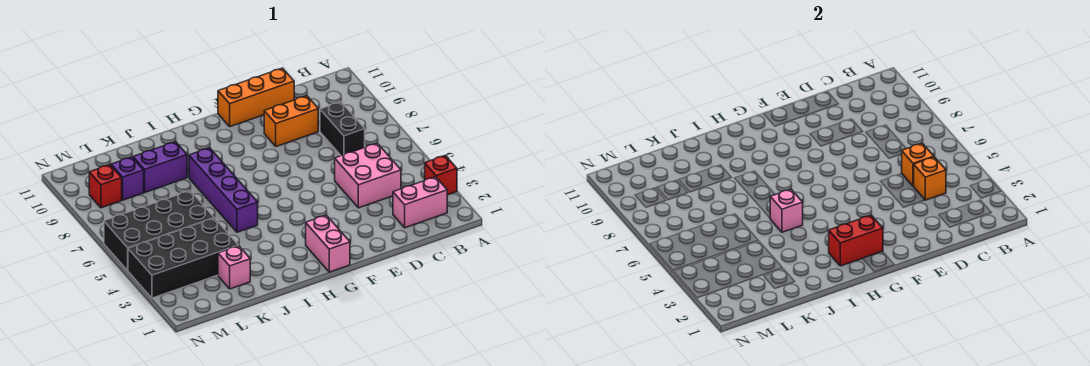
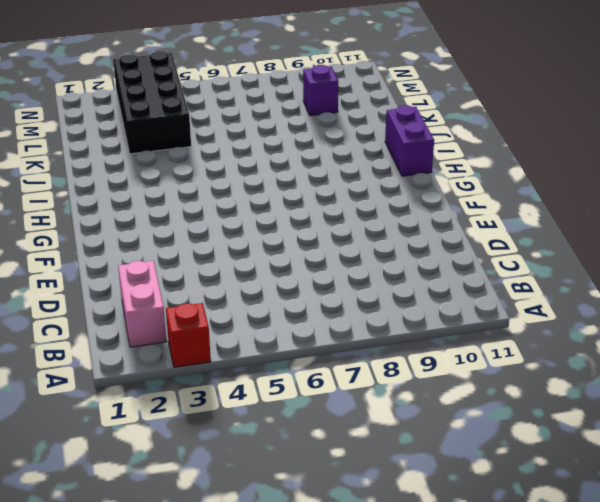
purple 1x2 brick [385,105,434,176] -> purple 1x2 brick moved to [133,142,187,192]
none -> pink 2x2 brick [335,143,401,208]
none -> black 1x2 brick [320,102,365,156]
none -> orange 1x2 brick [264,96,318,147]

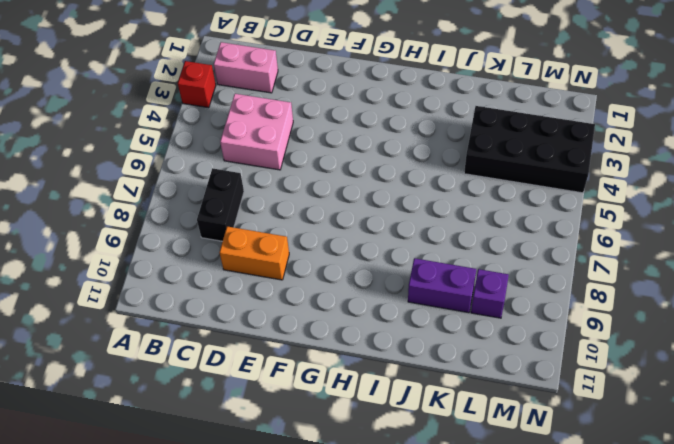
none -> orange 1x3 brick [218,68,294,127]
none -> pink 1x2 brick [306,215,350,272]
none -> purple 1x4 brick [189,148,258,232]

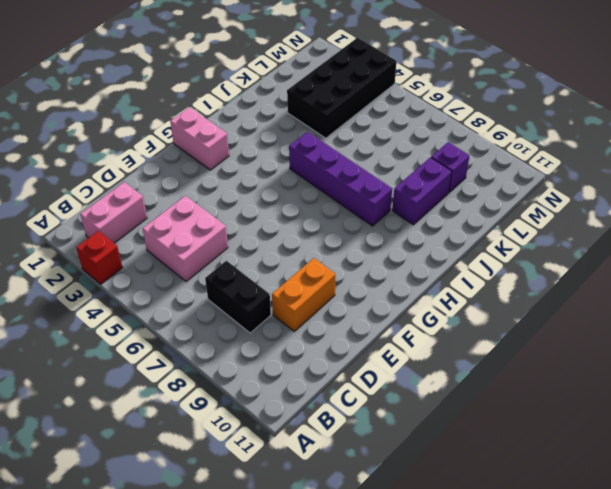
none -> orange 1x3 brick [218,68,294,127]
none -> pink 1x1 brick [218,246,250,289]
none -> black 2x4 brick [104,191,214,270]

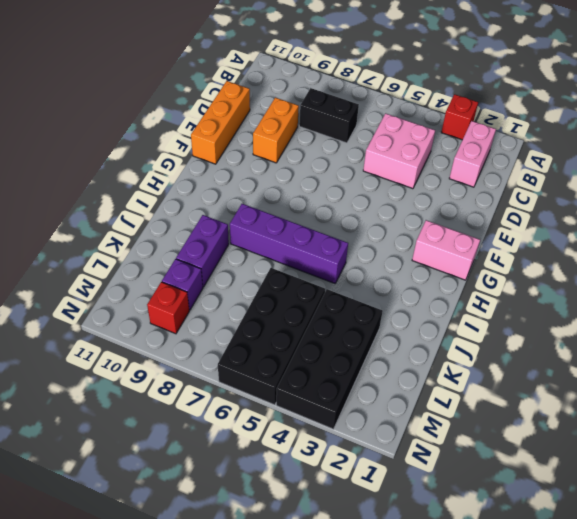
none -> pink 1x1 brick [218,246,250,289]
none -> orange 1x1 brick [914,157,946,200]
none -> orange 1x1 brick [902,143,934,186]

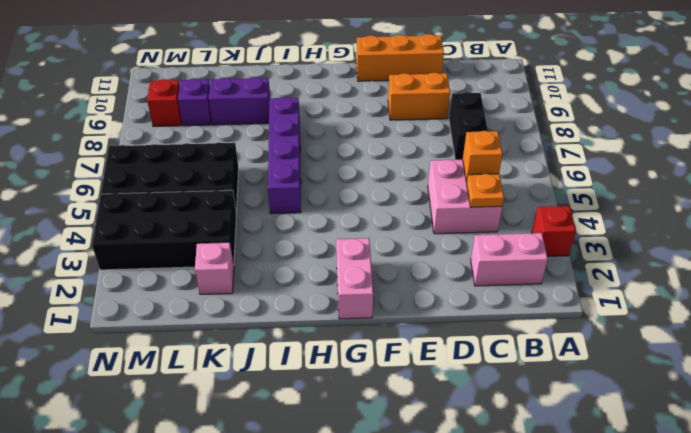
orange 1x1 plate [467,174,504,207] -> orange 1x1 brick [914,157,946,200]
none -> red 1x2 brick [829,215,883,266]
none -> pink 1x1 brick [770,189,803,232]

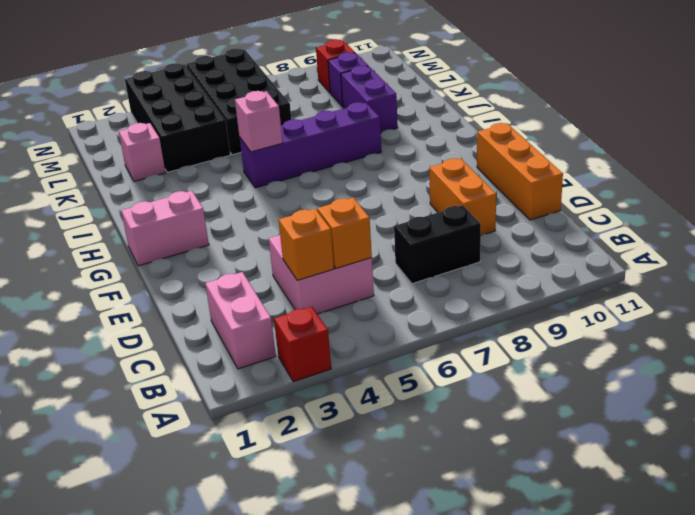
none -> red 1x2 brick [829,215,883,266]

